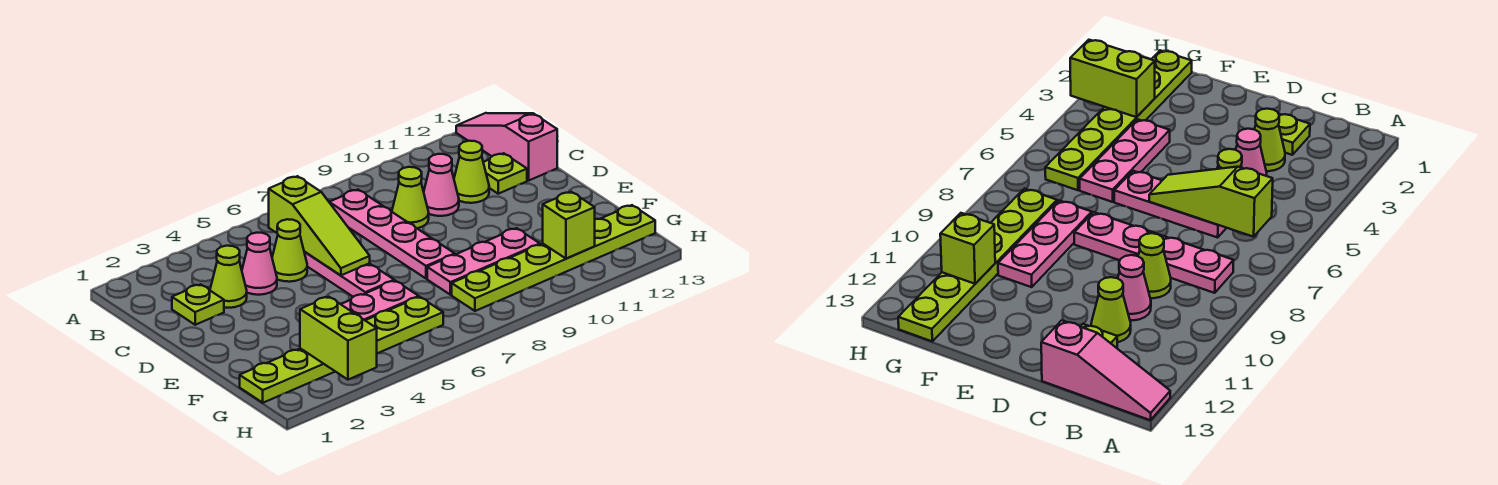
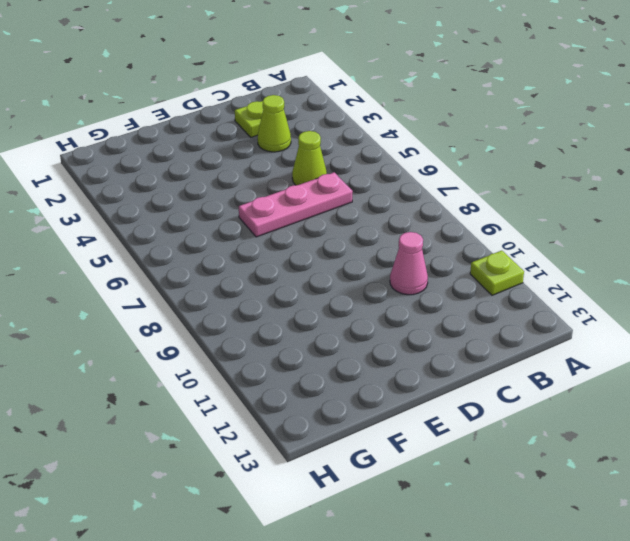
lime 1x1 plate [470,251,524,295] -> lime 1x1 plate moved to [483,153,527,194]
none -> pink 1x3 slope [456,113,557,181]
none -> pink 1x4 plate [329,190,455,279]
none -> pink 1x1 cone [242,233,277,295]

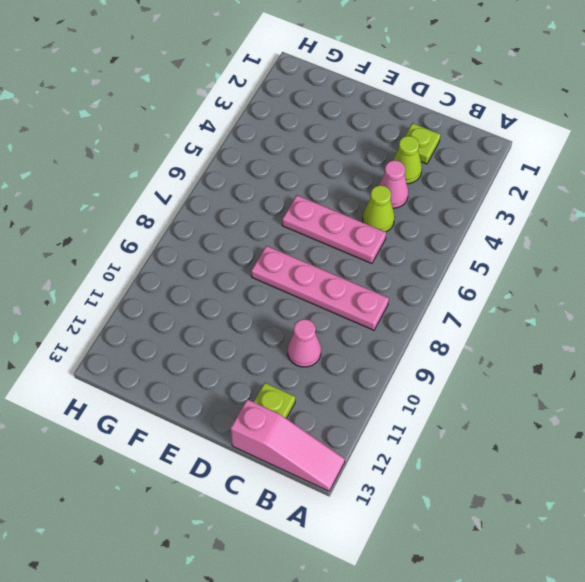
none -> lime 1x1 cone [392,167,429,228]
none -> lime 1x1 cone [454,141,489,203]
none -> pink 1x3 plate [341,281,419,320]

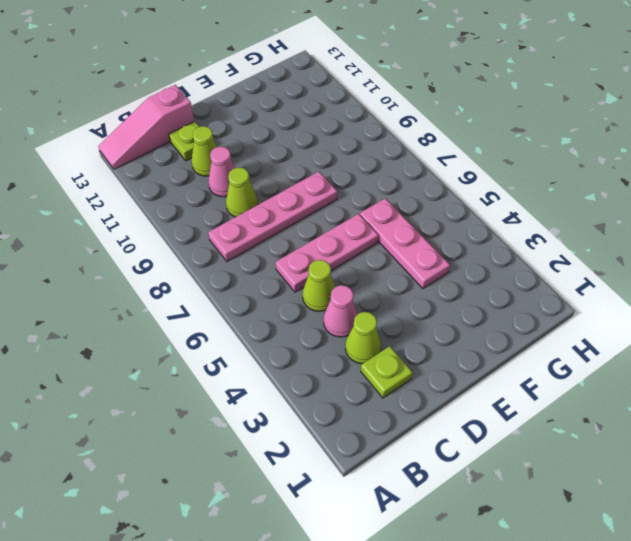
none -> pink 1x3 plate [427,228,540,295]
none -> lime 1x6 plate [240,297,443,403]
none -> lime 1x6 plate [452,205,655,311]

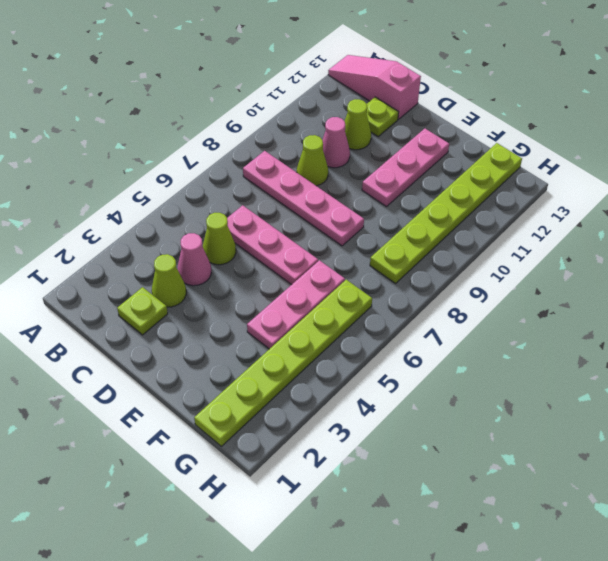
pink 1x3 plate [362,129,449,207] -> pink 1x3 plate moved to [427,228,540,295]
none -> lime 1x3 slope [269,176,370,275]
none -> lime 1x2 brick [300,297,377,380]
none -> lime 1x1 brick [543,192,595,258]

